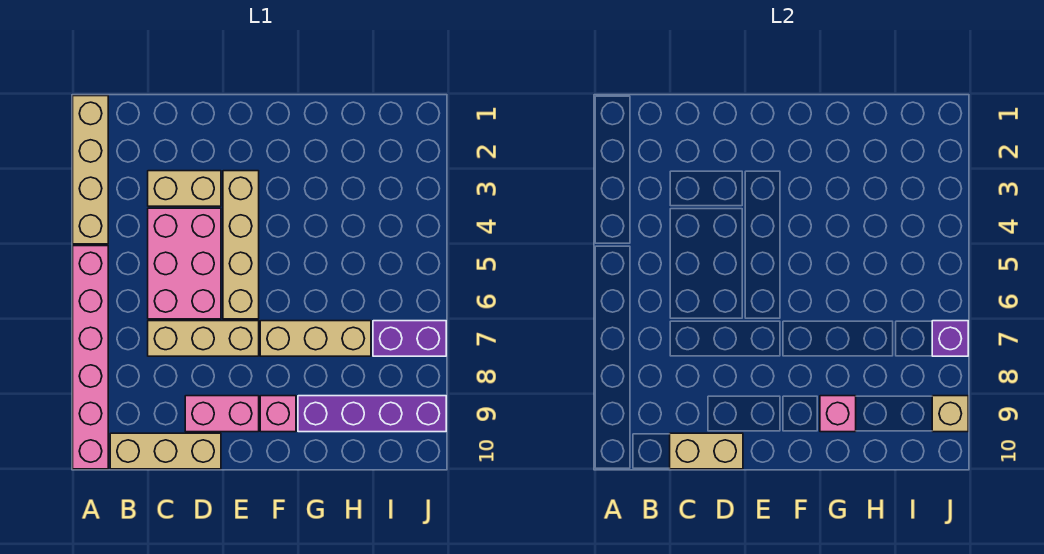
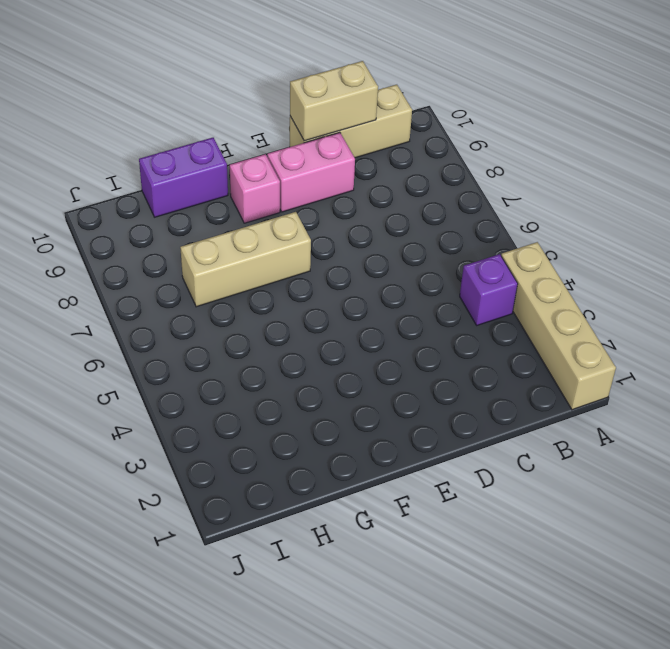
purple 1x1 brick [460,254,518,325] -> purple 1x1 brick moved to [932,321,968,356]
purple 1x2 brick [139,138,228,217] -> purple 1x2 brick moved to [373,321,446,356]
none -> pink 1x6 brick [73,246,108,469]
none -> tan 1x2 brick [148,171,221,206]
none -> pink 2x3 brick [148,208,221,319]

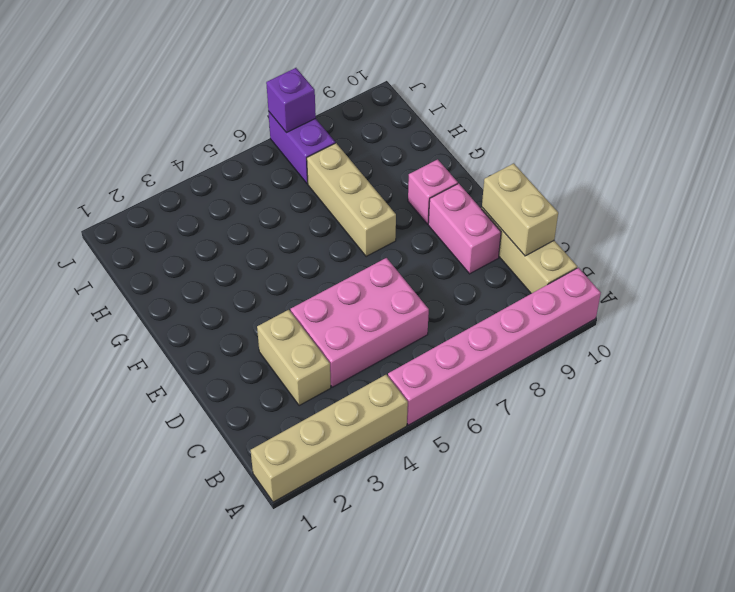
none -> tan 1x3 brick [148,321,259,356]
none -> tan 1x4 brick [223,171,259,319]
none -> purple 1x4 brick [298,396,446,432]

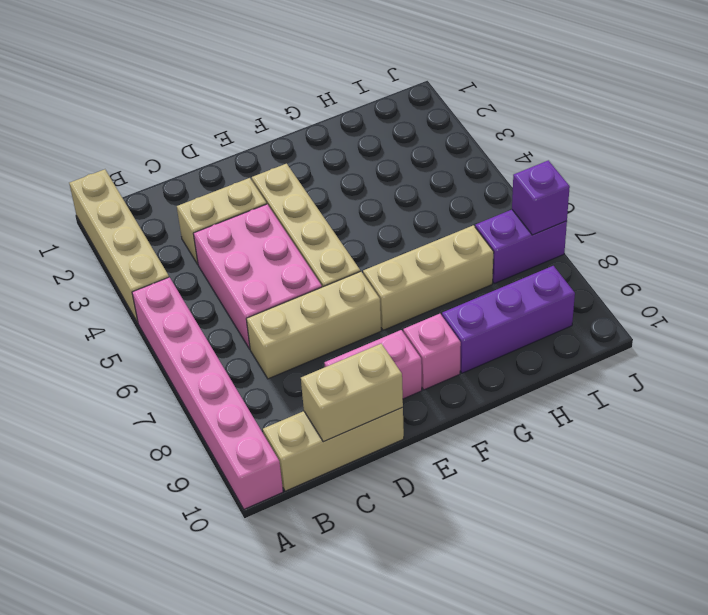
purple 1x3 brick [442,266,575,373] -> purple 1x4 brick [298,396,446,432]
none -> pink 1x1 brick [820,396,856,432]
none -> tan 1x1 brick [932,396,968,432]

